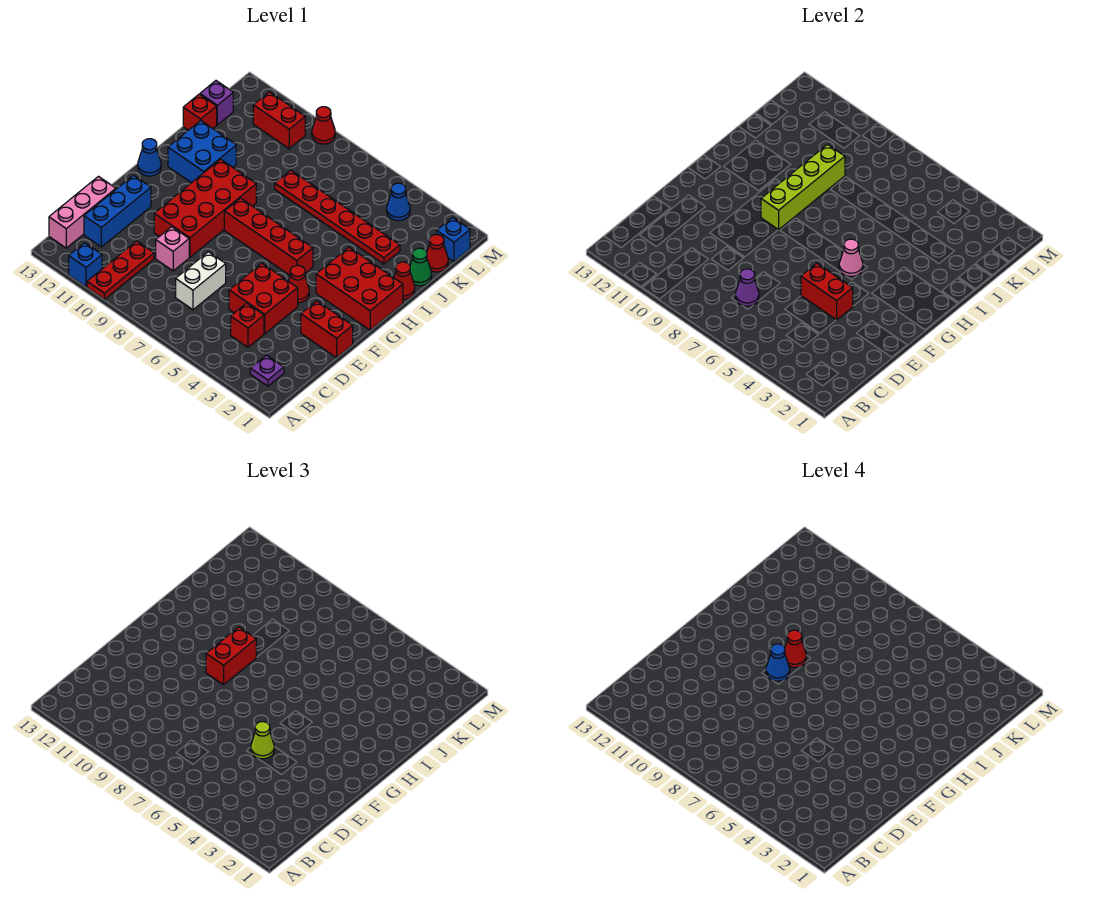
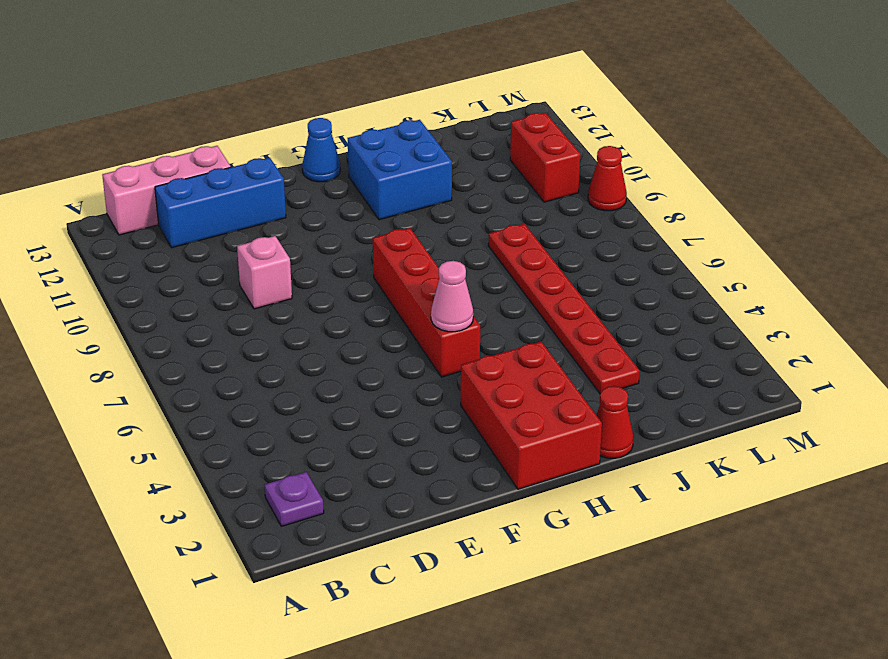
none -> red 1x3 plate [87,241,154,299]
none -> blue 1x1 brick [69,243,102,287]
none -> red 1x1 brick [231,303,264,347]
none -> white 1x2 brick [176,252,226,310]

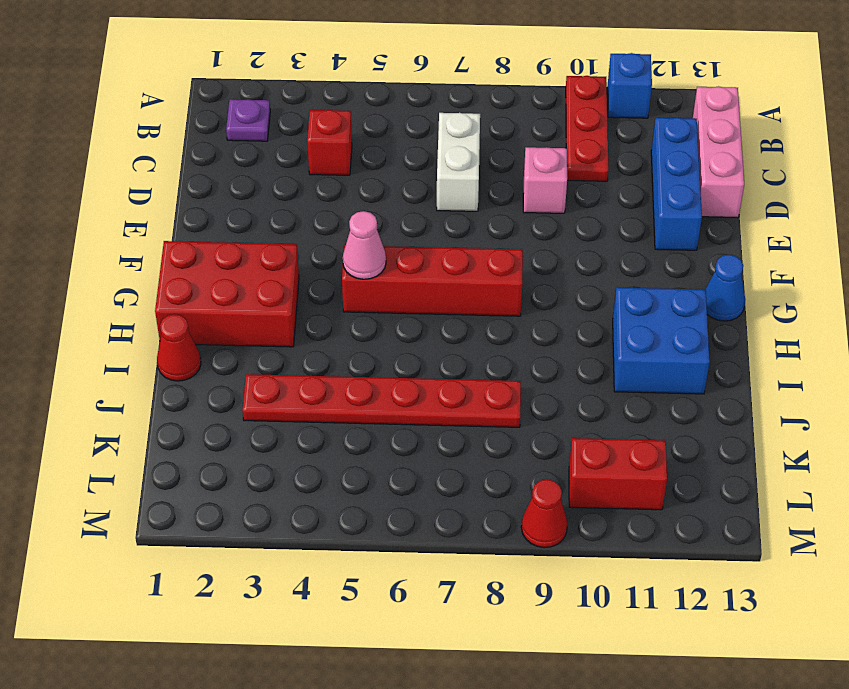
none -> red 2x2 brick [229,263,298,334]
none -> red 1x2 brick [301,301,353,358]
none -> red 2x4 brick [154,159,256,257]
none -> red 1x1 cone [289,265,309,303]

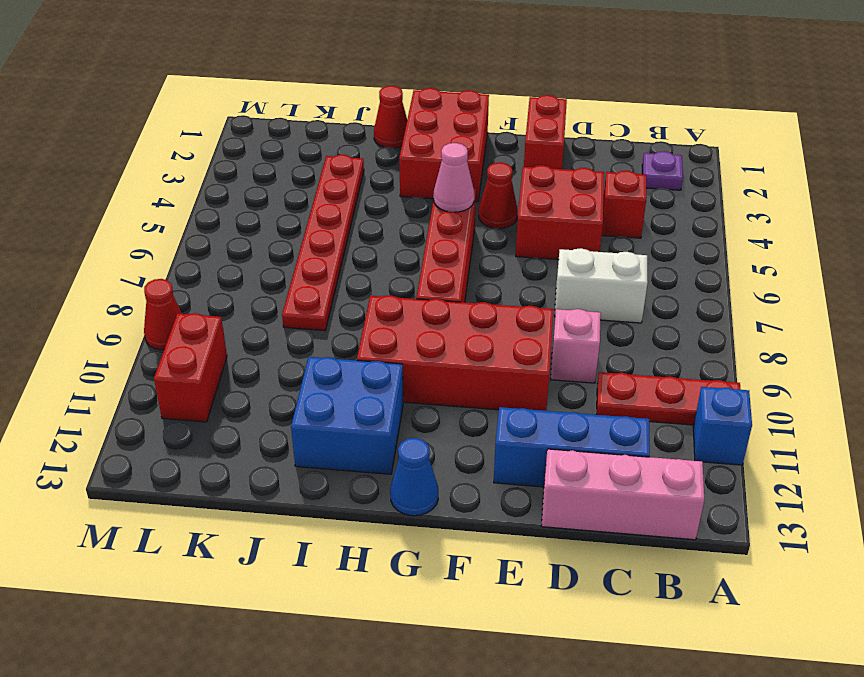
none -> green 1x1 cone [410,248,432,286]
none -> red 1x1 brick [183,94,217,130]
none -> red 1x1 cone [427,235,448,272]
none -> purple 1x1 brick [200,81,233,125]

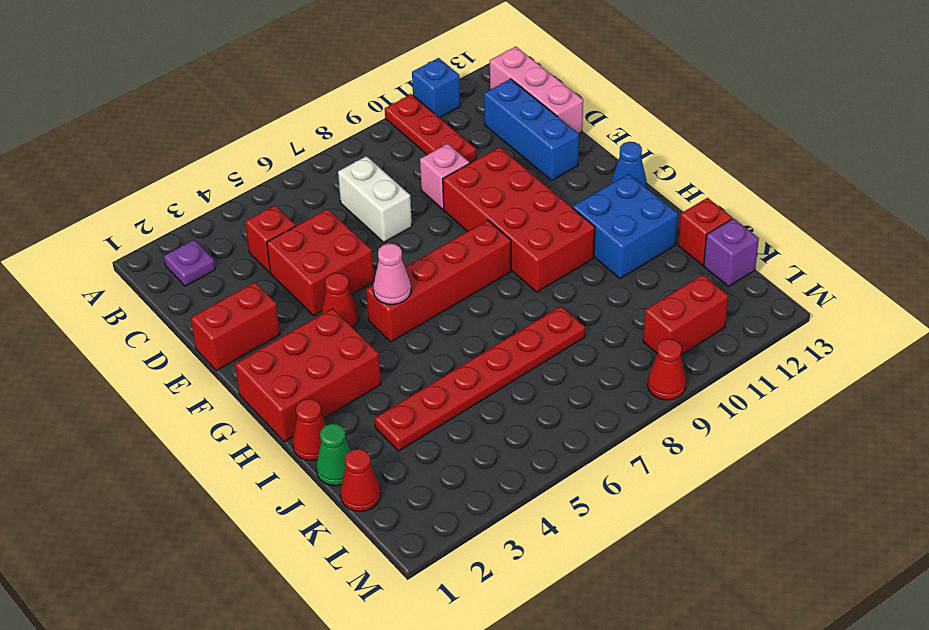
none -> blue 1x1 brick [437,217,470,262]
none -> blue 1x1 cone [387,183,410,221]
none -> purple 1x1 cone [736,269,759,306]
none -> red 1x2 brick [801,263,853,320]

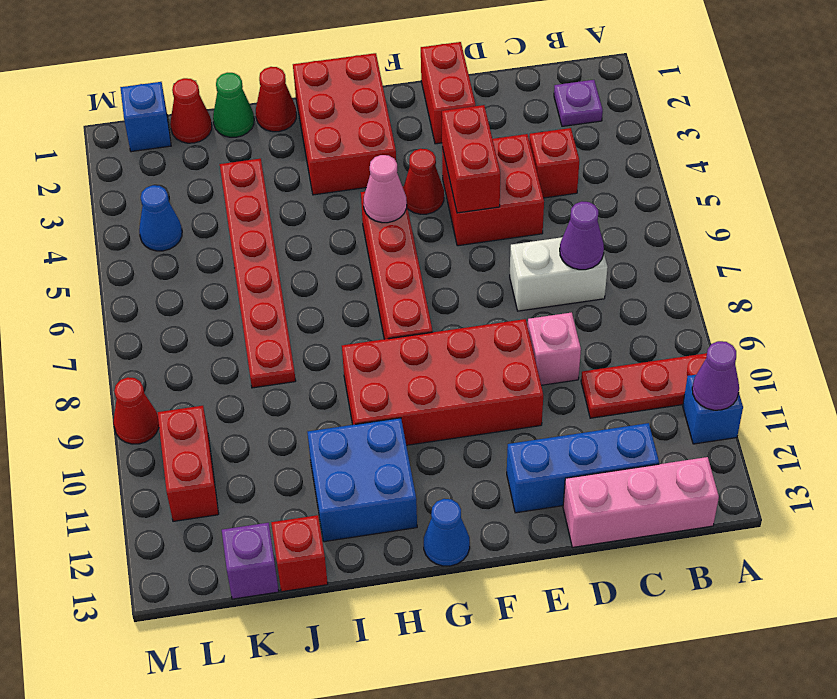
purple 1x1 cone [692,341,739,410] -> none
none -> lime 1x4 brick [761,145,845,230]
none -> lime 1x1 cone [251,722,274,759]
none -> red 1x2 brick [206,627,256,685]
none -> blue 1x1 cone [766,644,790,681]

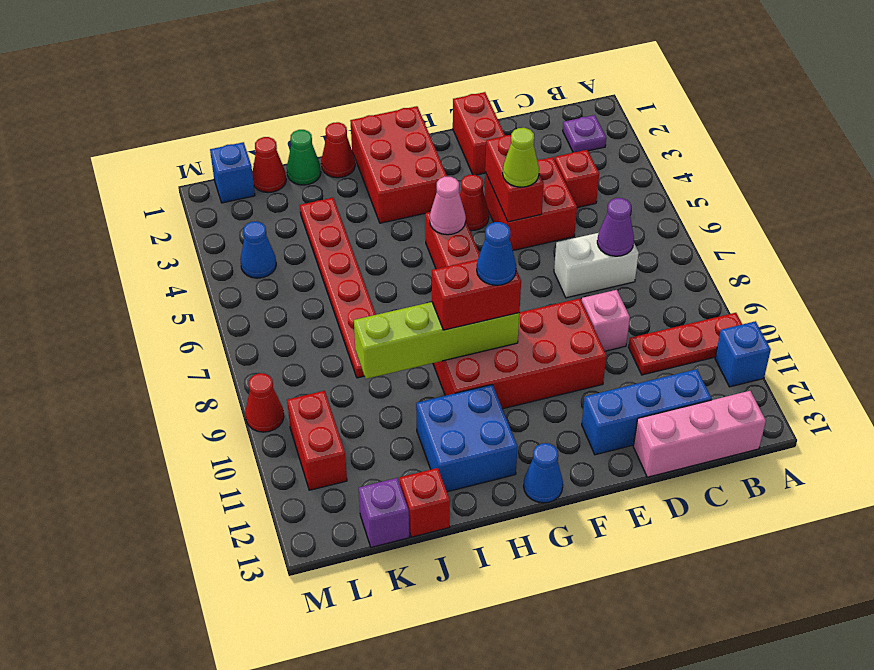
none -> red 1x1 cone [785,630,806,667]

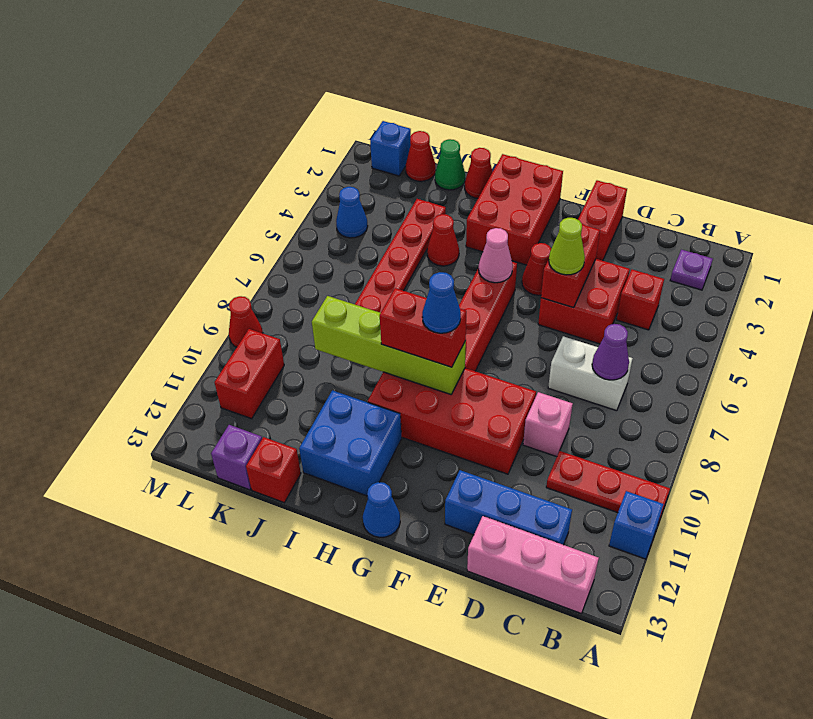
red 1x1 cone [427,214,459,266] -> red 1x1 cone moved to [785,630,806,667]

